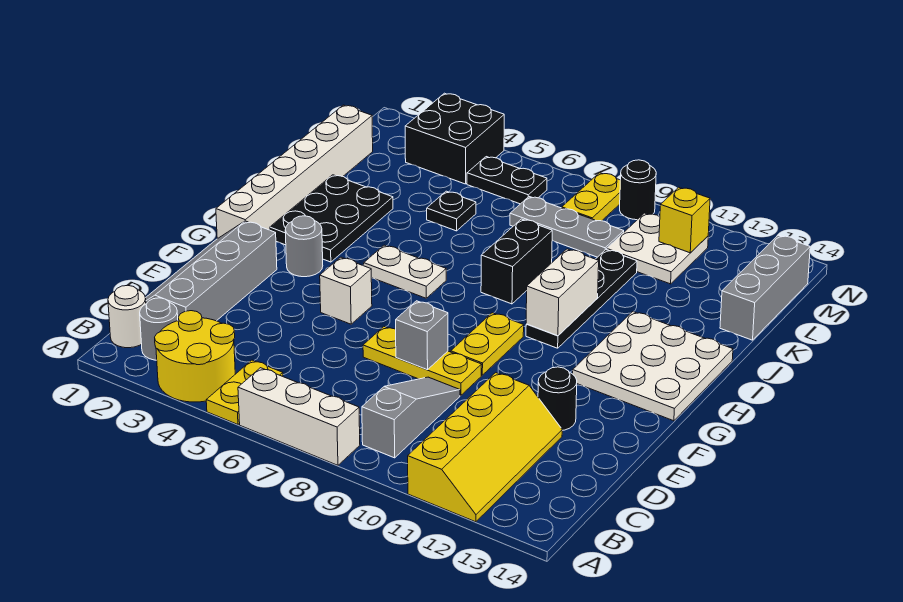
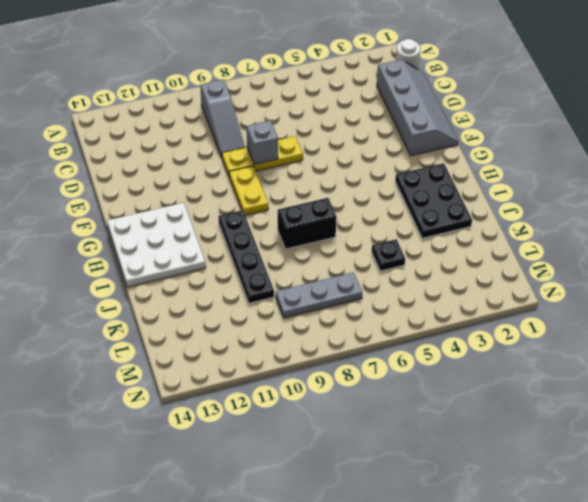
black 1x2 brick [278,198,337,249] -> black 1x2 brick turned to [481,219,552,304]
none -> yellow 2x2 round brick [155,311,235,402]
none -> yellow 1x2 plate [206,360,283,424]
none -> white 1x3 brick [238,368,360,465]
none -> yellow 2x4 slope [408,373,562,522]

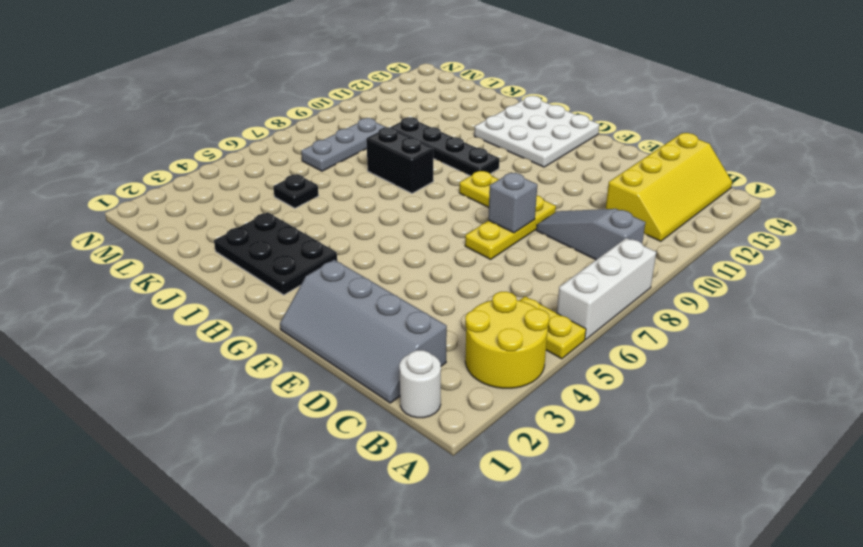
yellow 2x4 slope [606,133,732,241] -> yellow 2x4 slope turned to [408,373,562,522]
none -> grey 1x1 round brick [140,298,178,360]
none -> black 1x1 round brick [538,367,577,431]
none -> white 1x1 brick [320,257,372,324]
none -> white 1x6 brick [216,105,373,239]

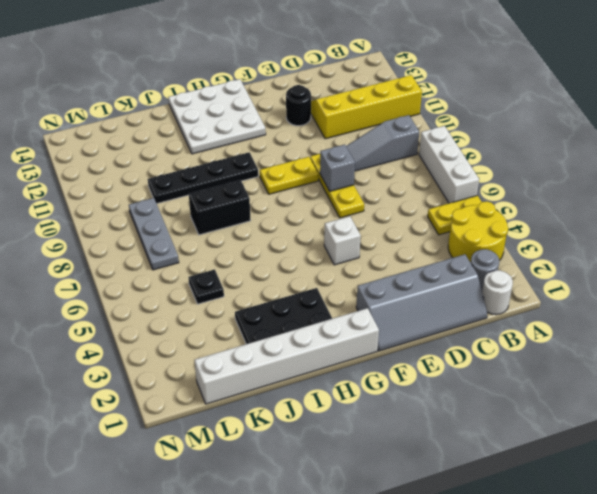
none -> grey 1x1 round brick [285,216,323,277]
none -> white 1x2 plate [364,245,446,298]
none -> grey 1x3 brick [720,235,810,340]
none -> white 2x2 plate [607,213,708,284]

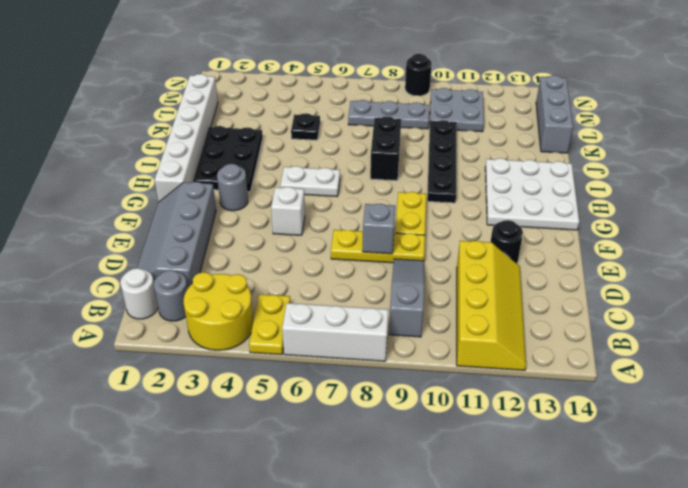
grey 2x2 plate [430,88,484,132] -> white 2x2 plate [607,213,708,284]
none -> black 2x2 brick [405,93,504,184]
none -> black 1x2 plate [467,157,547,204]
none -> yellow 1x2 plate [562,173,620,221]
none -> white 1x2 brick [526,249,599,336]

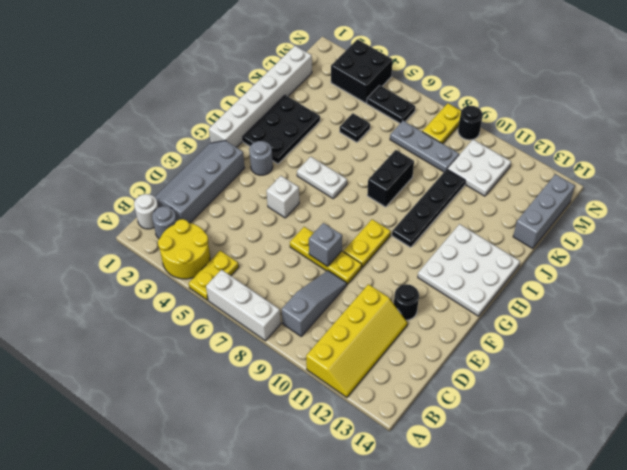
none -> white 1x2 brick [526,249,599,336]
none -> yellow 1x1 brick [659,187,710,253]

